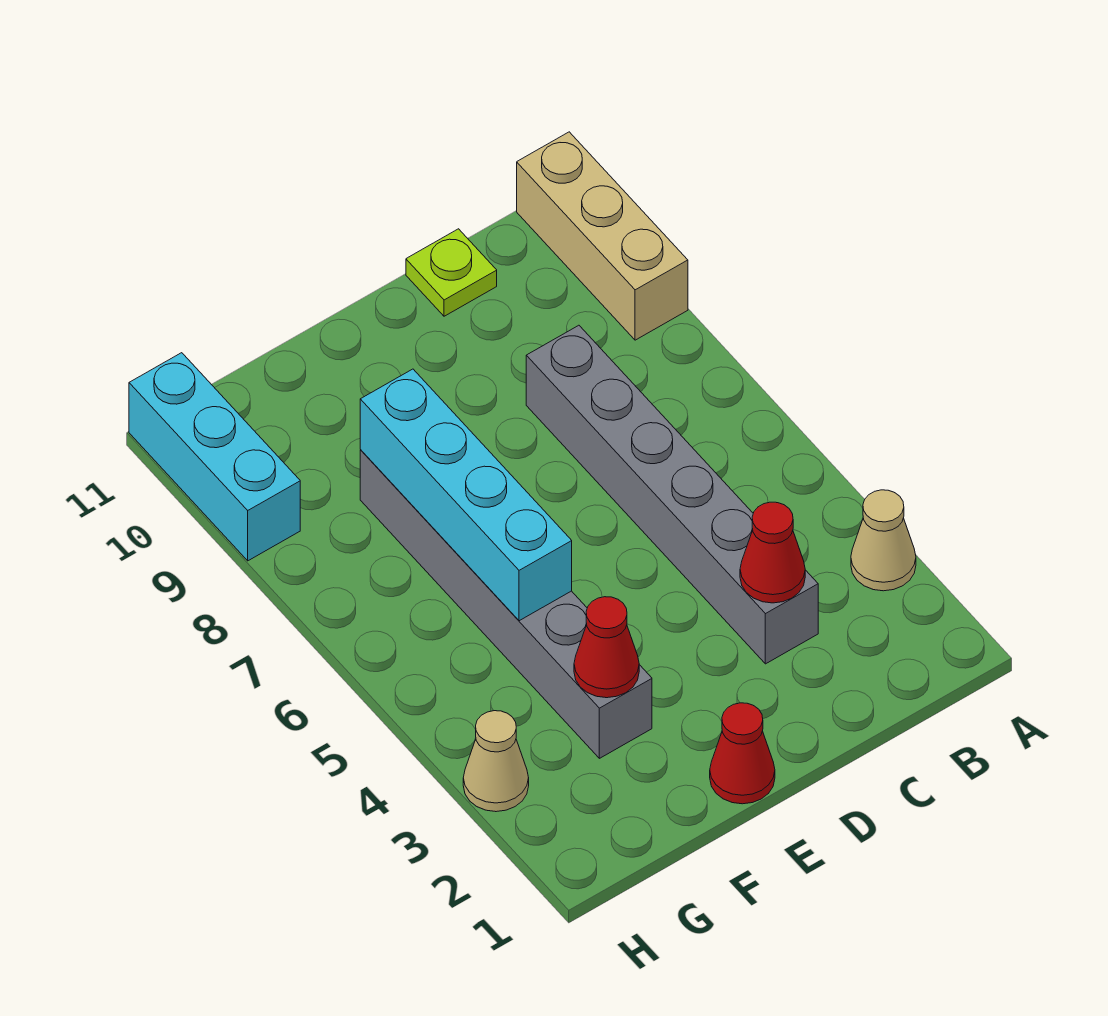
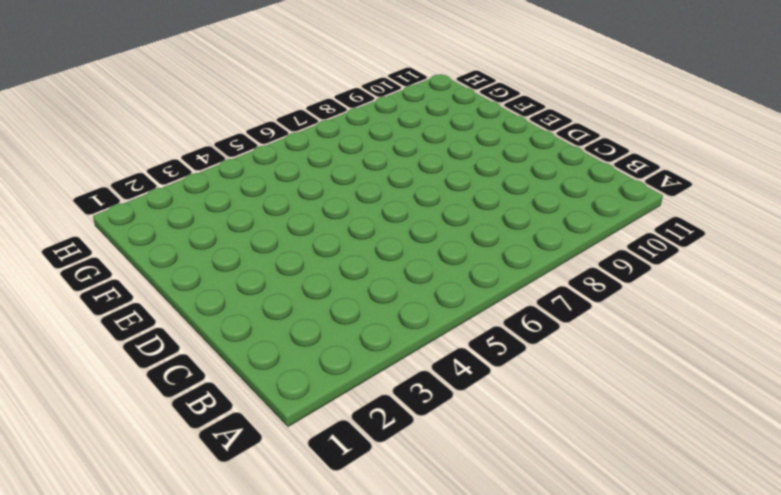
none -> tan 1x1 cone [851,490,916,591]
none -> tan 1x3 brick [517,132,688,340]

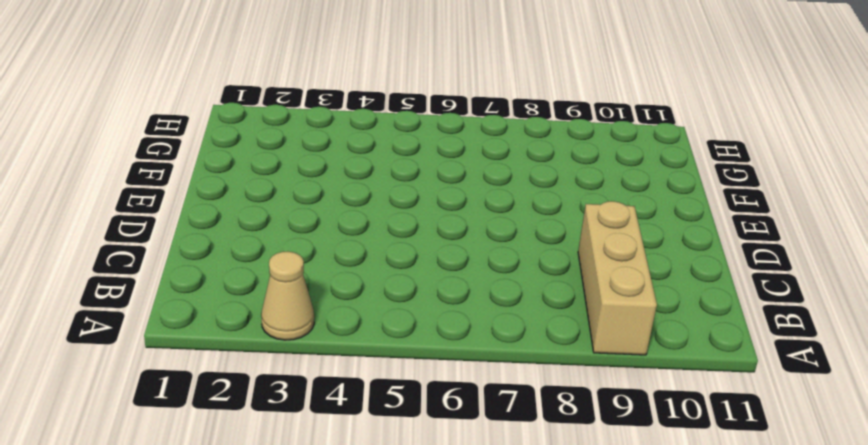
tan 1x3 brick [578,201,657,355] -> tan 1x3 brick turned to [517,132,688,340]
none -> grey 1x6 brick [526,325,818,664]
none -> lime 1x1 plate [406,229,497,316]

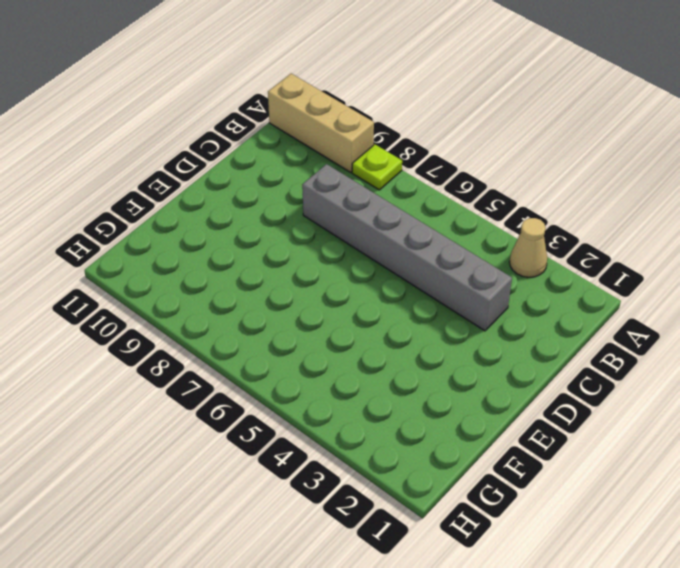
lime 1x1 plate [352,144,402,190] -> lime 1x1 plate moved to [406,229,497,316]
none -> red 1x1 cone [710,703,775,804]
none -> grey 1x6 brick [360,450,652,758]

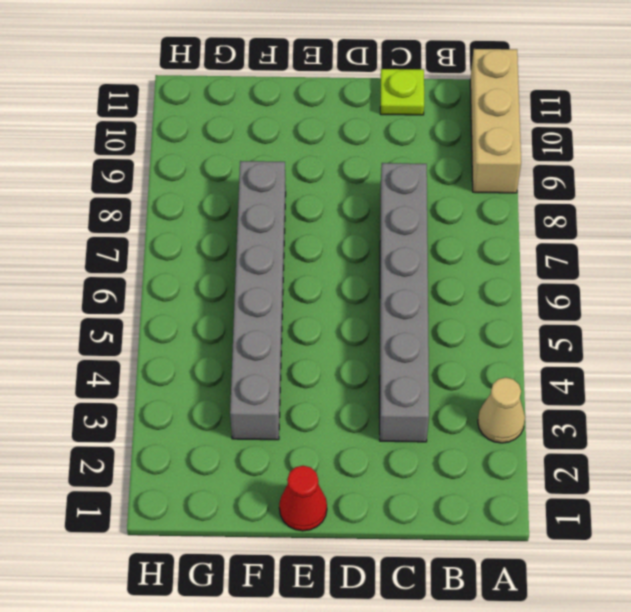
none -> tan 1x1 cone [463,711,529,812]
none -> cyan 1x3 brick [129,353,300,561]

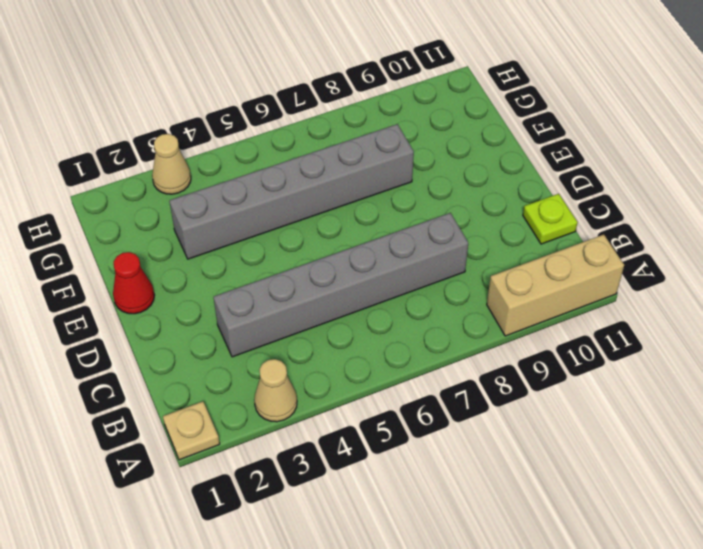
tan 1x1 plate [163,401,220,460] -> none
none -> cyan 1x3 brick [129,353,300,561]
none -> red 1x1 cone [740,502,805,603]

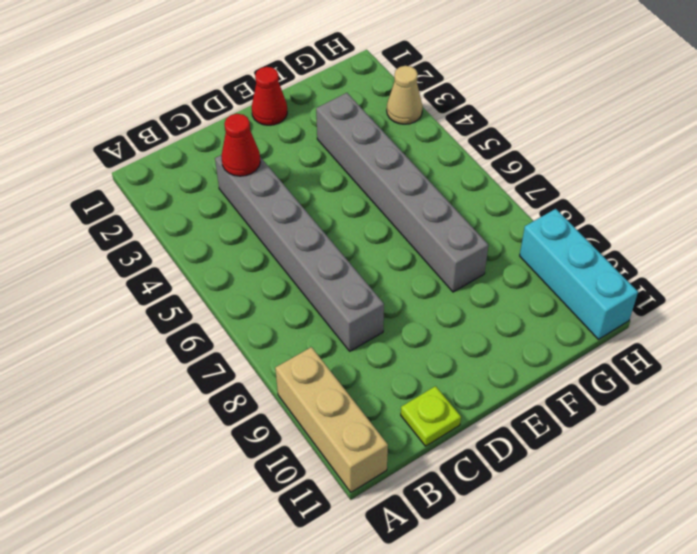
none -> tan 1x1 cone [851,490,916,591]
none -> red 1x1 cone [574,597,639,698]

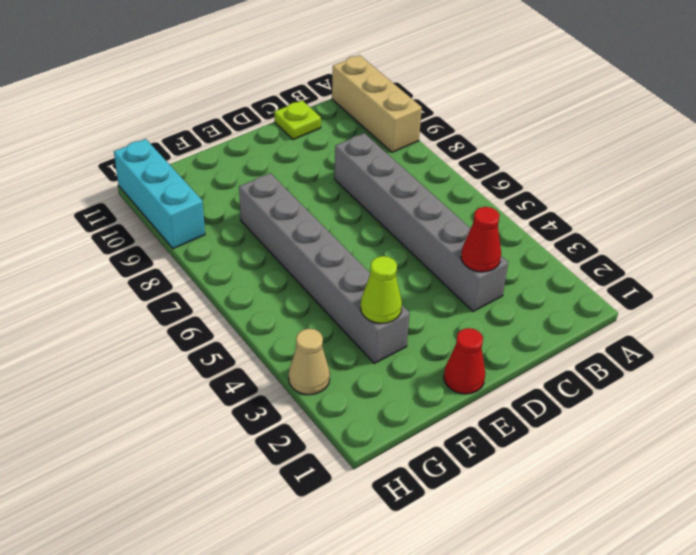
lime 1x1 cone [361,256,402,323] -> red 1x1 cone [574,597,639,698]
none -> tan 1x1 cone [851,490,916,591]
none -> cyan 1x4 brick [360,369,572,621]

